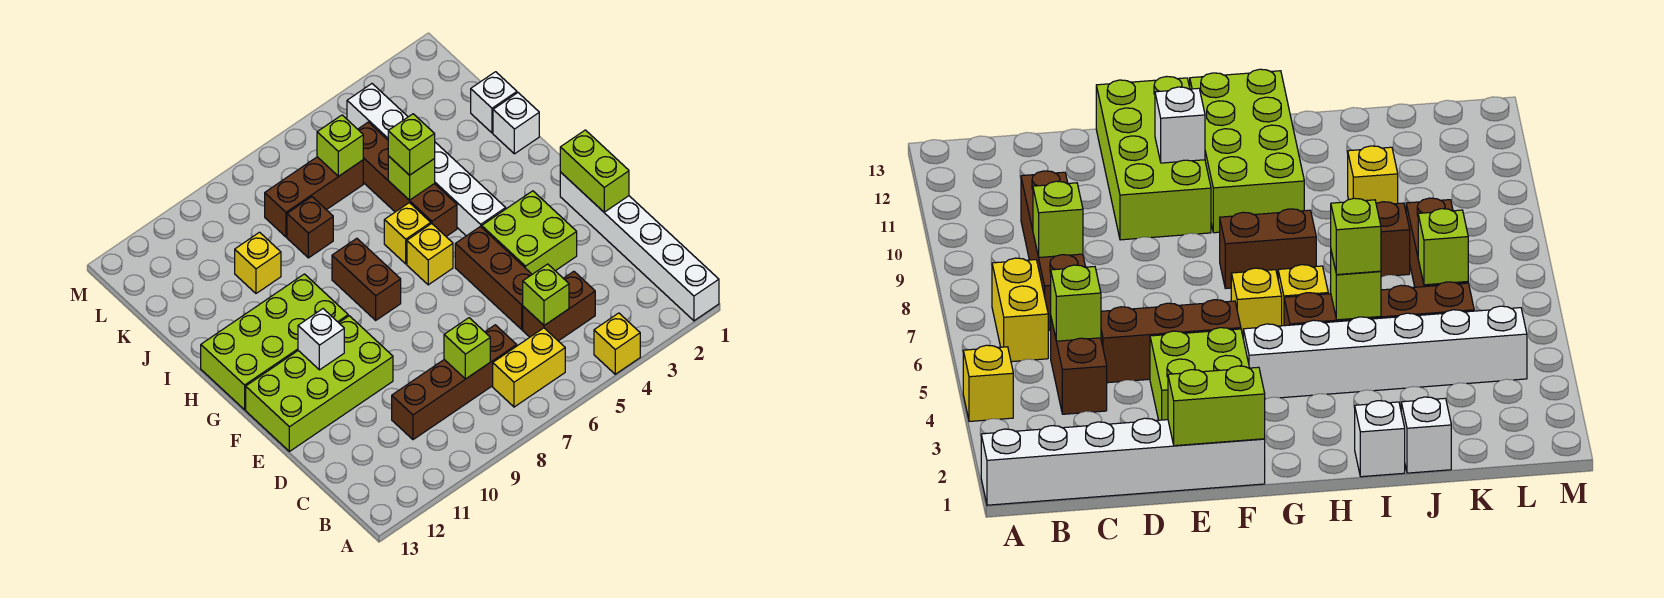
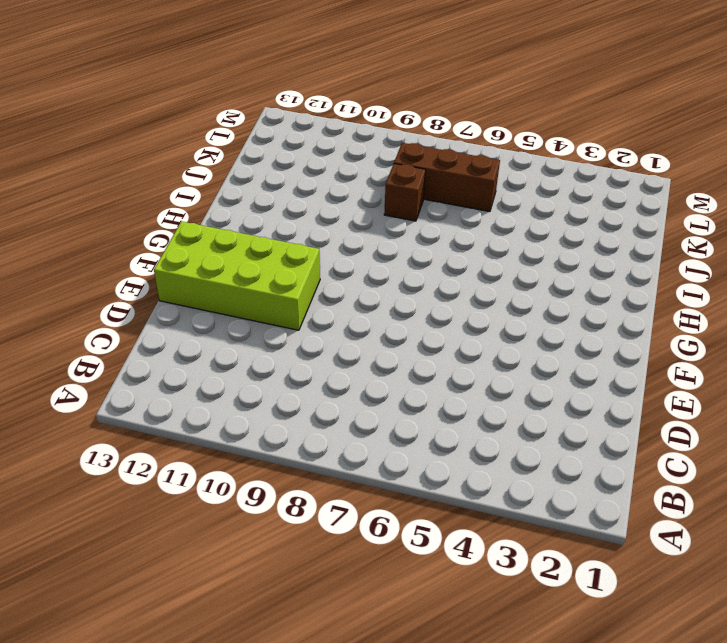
none -> white 1x6 brick [560,172,719,321]
none -> yellow 1x1 brick [594,313,640,374]
none -> yellow 1x2 brick [493,328,565,407]

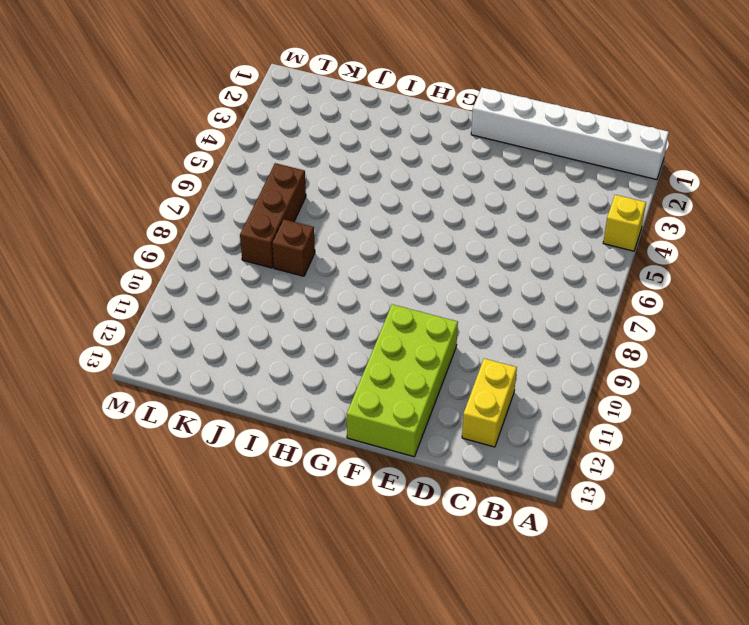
yellow 1x2 brick [462,359,517,447] -> yellow 1x2 brick moved to [493,328,565,407]
none -> brown 1x2 brick [523,271,595,341]
none -> brown 1x4 brick [392,325,517,440]
none -> brown 1x3 brick [455,226,532,329]

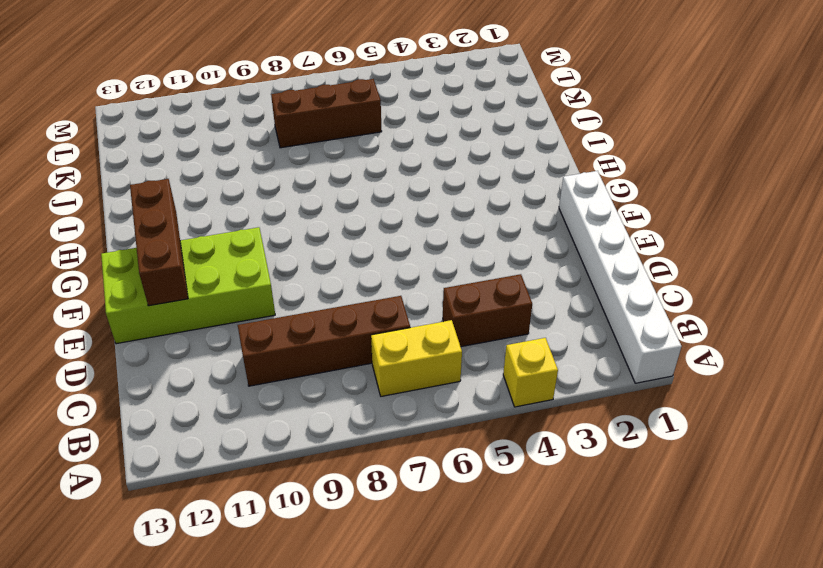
brown 1x3 brick [130,179,188,306] -> brown 1x3 brick moved to [455,226,532,329]
none -> lime 2x2 brick [482,191,577,274]
none -> white 1x6 brick [347,84,506,236]
none -> yellow 1x1 brick [407,224,453,285]

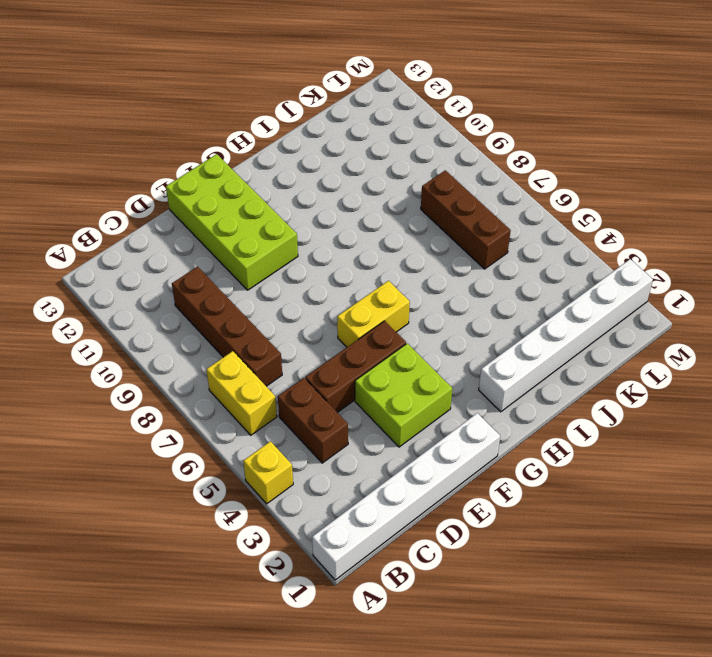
yellow 1x2 brick [337,281,410,347] -> yellow 1x1 brick [407,224,453,285]
white 1x6 brick [479,259,653,412] -> white 1x6 brick moved to [347,84,506,236]
none -> brown 1x2 brick [332,238,401,320]
none -> lime 2x4 brick [201,274,348,410]
none -> brown 1x4 brick [358,122,457,236]

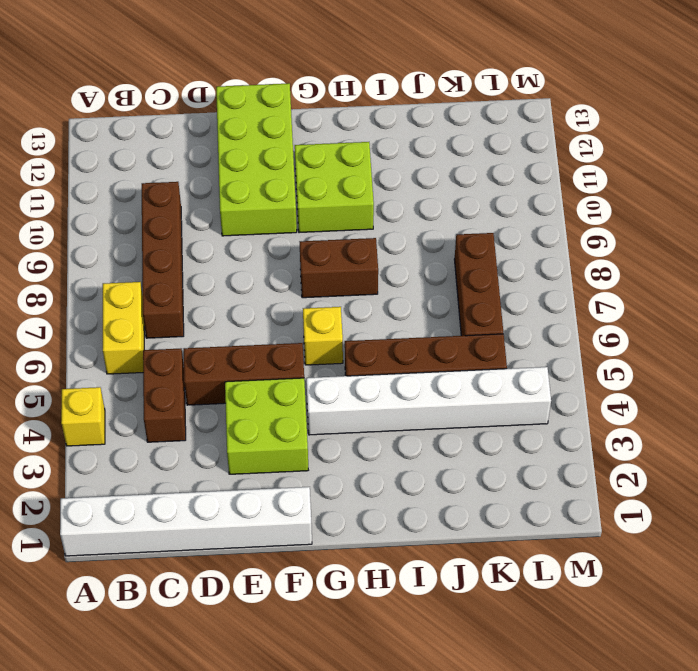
lime 2x2 brick [295,142,374,233] -> lime 2x4 brick [201,274,348,410]
none -> yellow 1x1 brick [384,203,431,264]
none -> white 1x1 brick [493,93,539,154]
none -> white 1x1 brick [471,72,517,133]

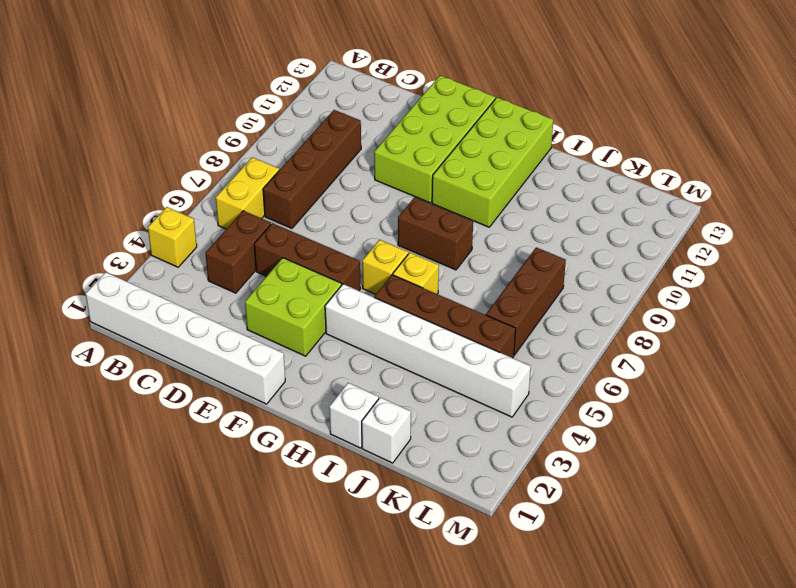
none -> brown 1x1 brick [287,197,333,258]
none -> yellow 1x1 brick [235,232,281,293]
none -> lime 1x1 brick [523,264,569,325]

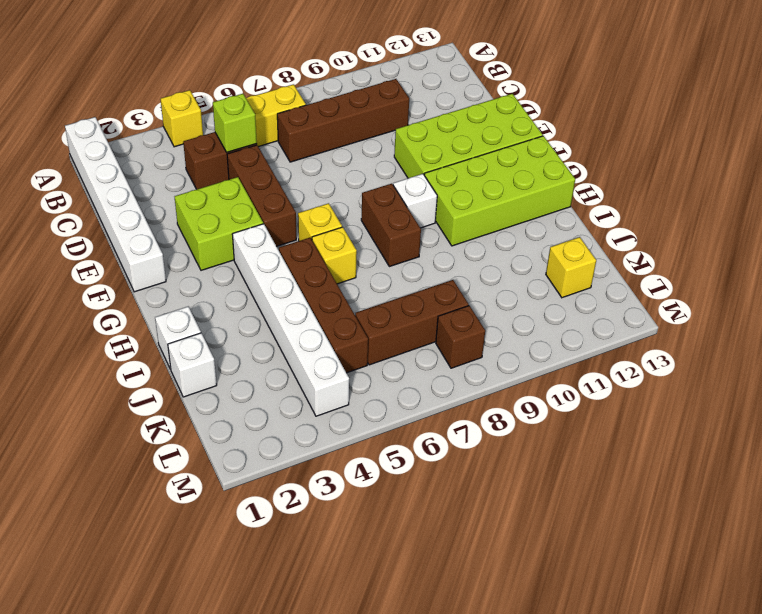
white 1x1 brick [393,174,437,228] -> white 1x1 brick moved to [298,309,344,370]
yellow 1x1 brick [546,237,596,298] -> yellow 1x1 brick moved to [235,232,281,293]
brown 1x1 brick [436,306,485,368] -> brown 1x1 brick moved to [287,197,333,258]
none -> lime 1x1 brick [444,318,490,379]
none -> lime 1x2 brick [560,130,629,212]
none -> lime 1x1 brick [388,156,435,200]

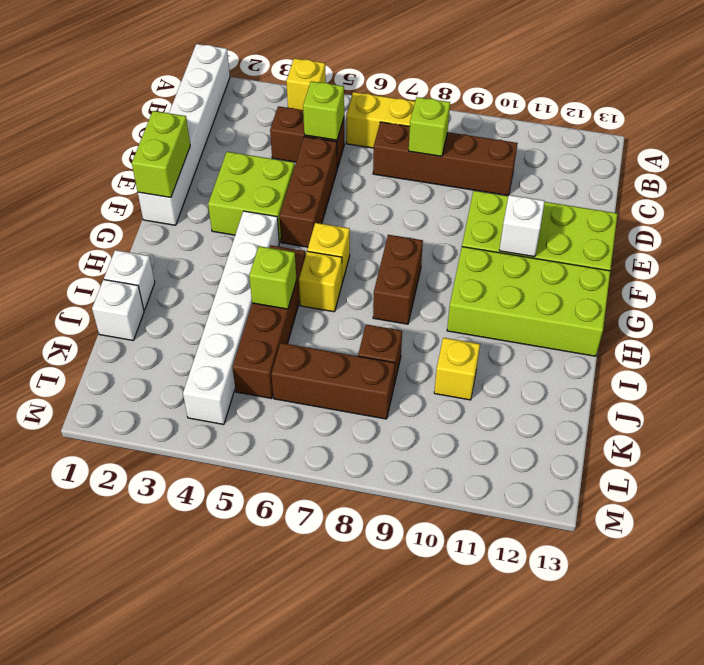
none -> lime 1x1 brick [317,115,363,176]
none -> lime 1x1 brick [388,114,435,175]

